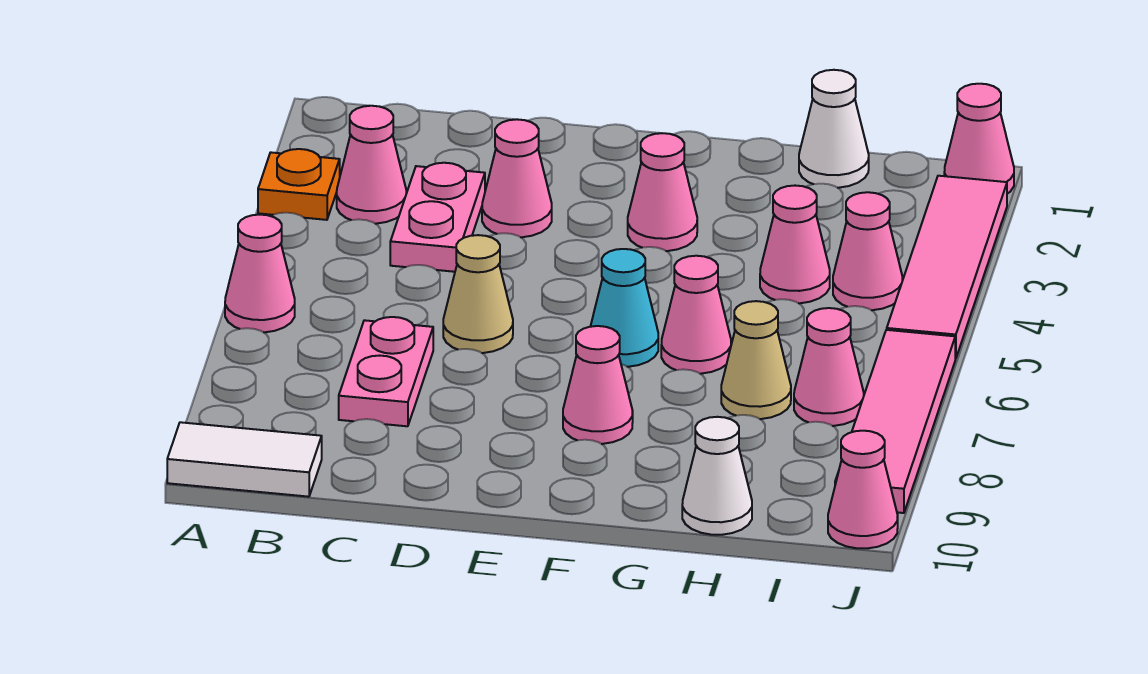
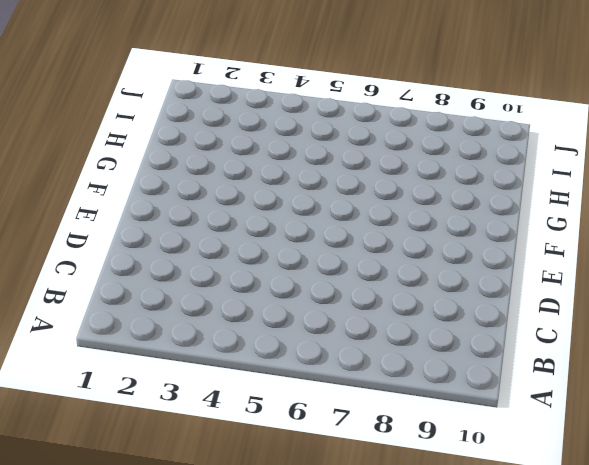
none -> orange 1x1 plate [258,149,340,220]
none -> pink 1x1 cone [225,215,295,332]
none -> white 1x2 tile [167,422,322,497]

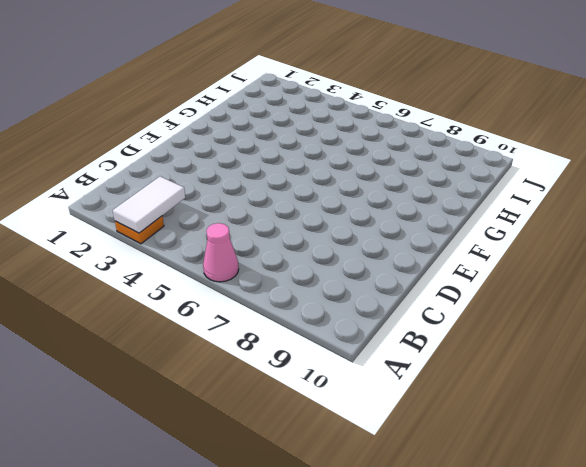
white 1x2 tile [113,177,185,233] -> white 1x2 tile moved to [167,422,322,497]
none -> pink 1x1 cone [337,106,406,224]
none -> pink 1x2 plate [390,163,485,272]
none -> pink 1x2 plate [339,317,433,426]

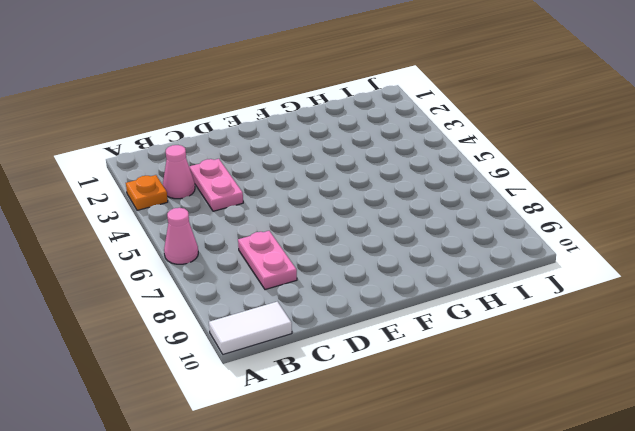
none -> pink 1x1 cone [482,119,552,237]
none -> tan 1x1 cone [443,235,513,353]
none -> pink 1x1 cone [628,133,697,251]

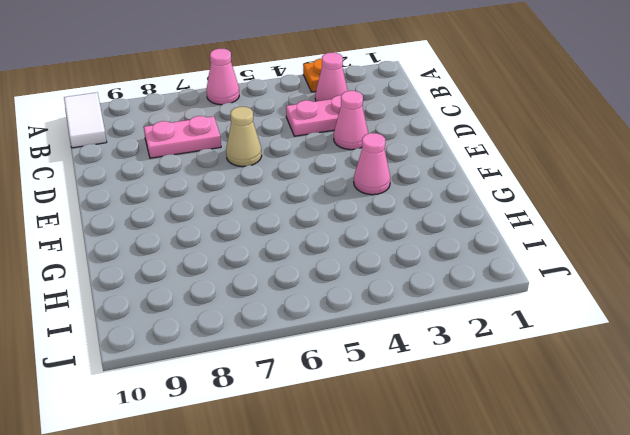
none -> cyan 1x1 cone [590,249,658,367]
none -> pink 1x1 cone [563,326,633,444]
none -> pink 1x1 cone [661,256,731,374]

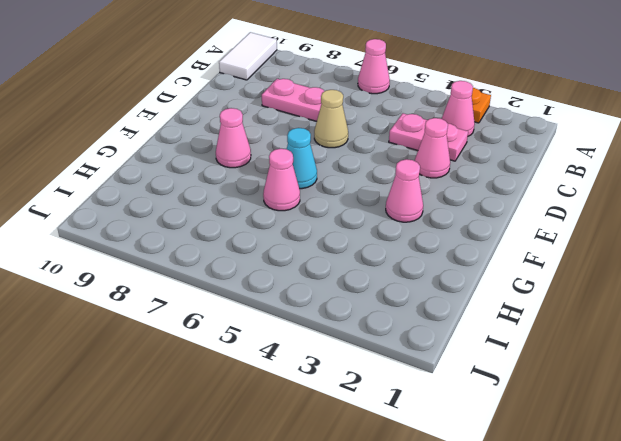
none -> white 1x1 cone [799,70,869,188]
none -> pink 1x1 cone [760,186,830,303]
none -> tan 1x1 cone [721,301,791,419]

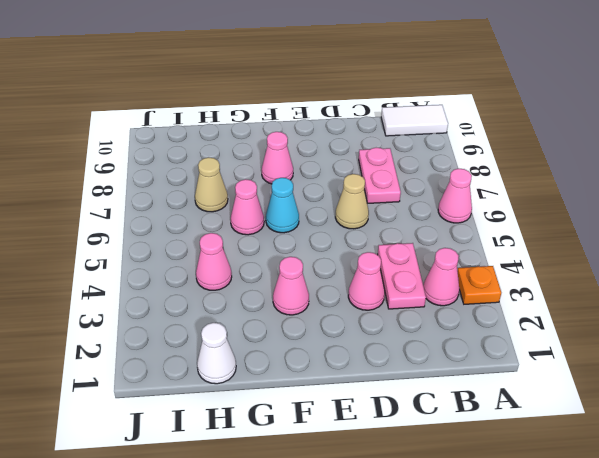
none -> white 1x1 cone [682,417,752,535]
none -> pink 1x1 cone [833,192,903,310]
none -> pink 1x1 cone [794,308,864,426]

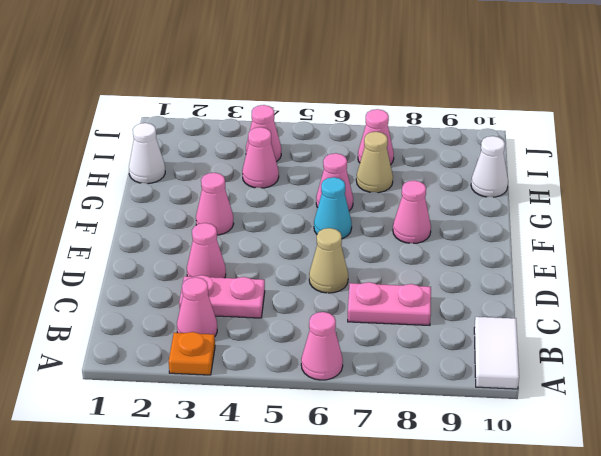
none -> pink 1x1 cone [944,84,1014,194]
none -> pink 1x4 tile [887,176,1007,359]
none -> pink 1x4 tile [835,330,955,513]

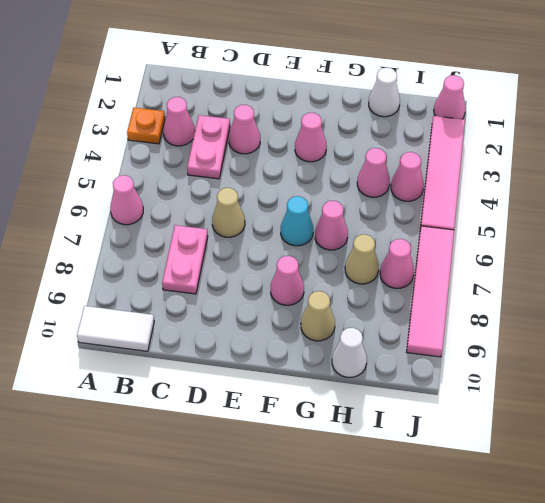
tan 1x1 cone [301,291,335,341] -> none
none -> pink 1x1 cone [828,431,898,548]

